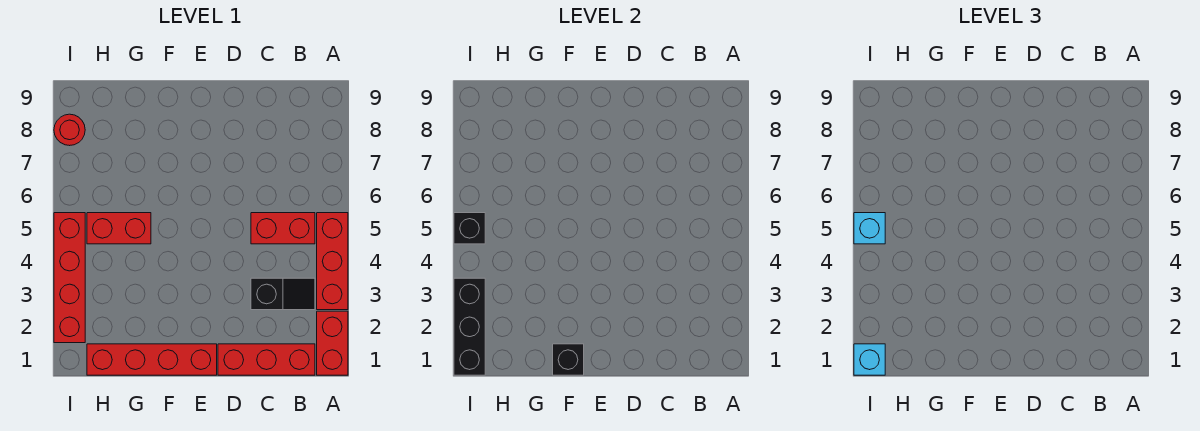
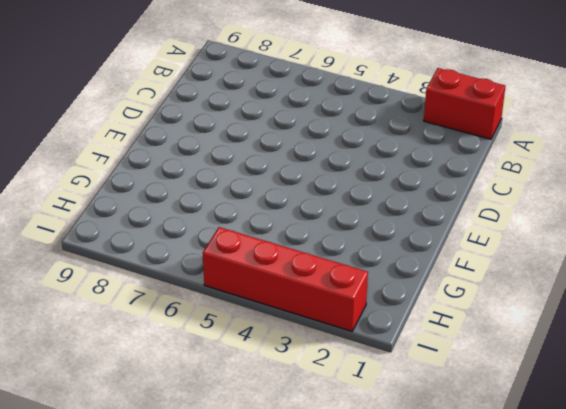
none -> red 1x3 brick [317,213,348,310]
none -> red 1x3 brick [218,344,315,375]
none -> black 1x2 slope [251,278,315,310]

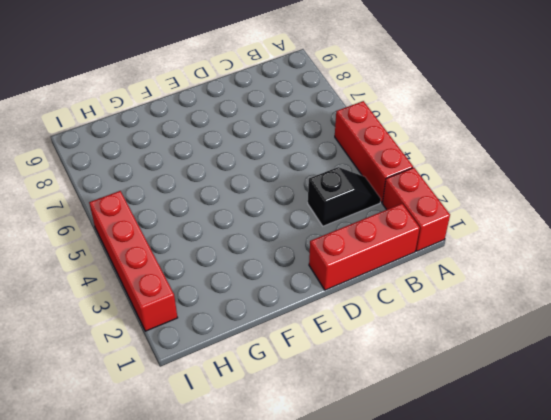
none -> red 1x2 brick [251,213,315,244]
none -> red 1x4 brick [87,344,217,375]
none -> red 1x2 brick [87,213,151,244]

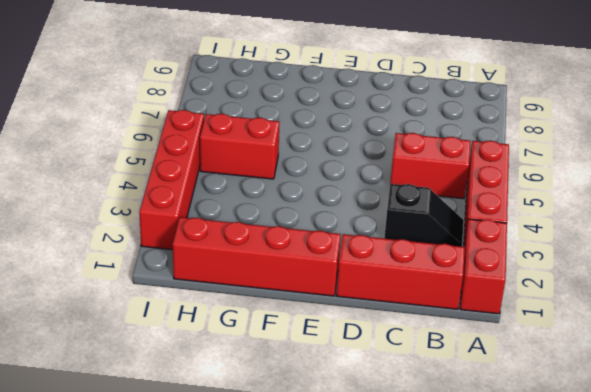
none -> red 1x1 round brick [54,114,85,146]
none -> black 1x1 brick [553,344,584,375]
none -> black 1x3 brick [454,278,485,375]

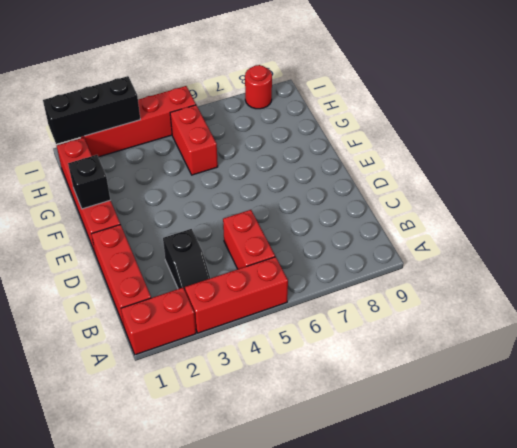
none -> black 1x1 brick [454,213,485,244]
none -> cyan 1x1 brick [854,344,885,375]
none -> cyan 1x1 brick [854,213,885,244]

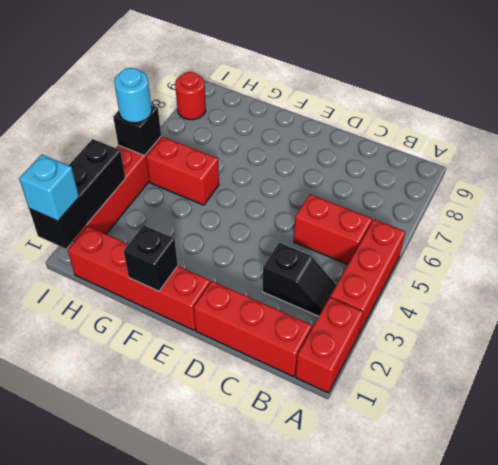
cyan 1x1 round brick [114,68,152,123] -> cyan 1x1 brick [854,213,885,244]

